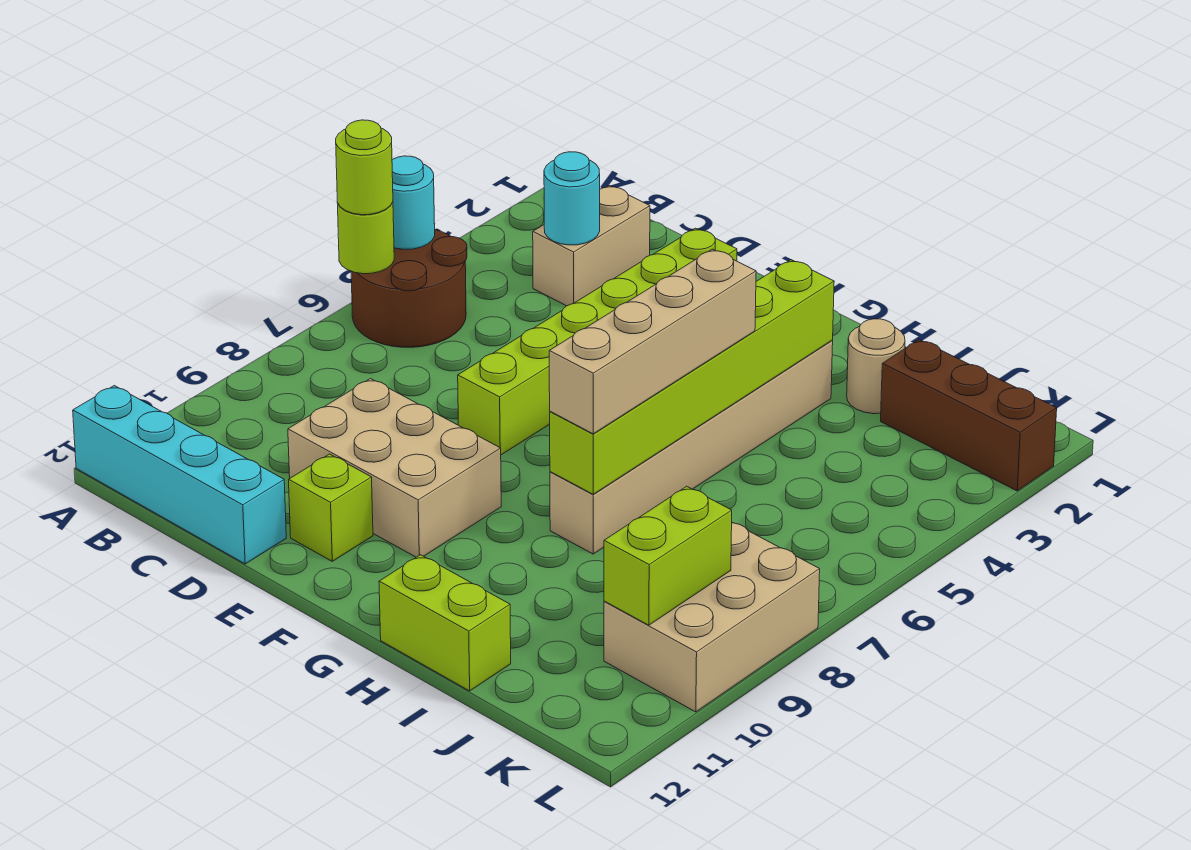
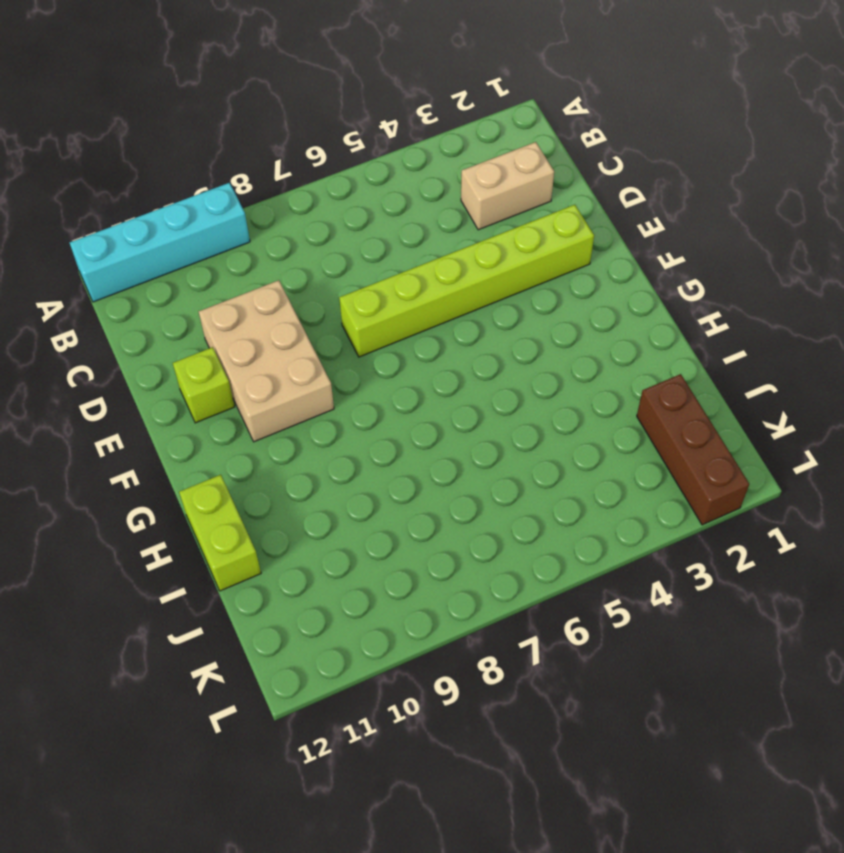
cyan 1x4 brick [70,183,250,302] -> cyan 1x4 brick turned to [73,386,286,564]
none -> brown 2x2 round brick [351,230,467,347]
none -> tan 1x6 brick [550,341,833,554]
none -> tan 1x1 round brick [847,319,905,414]

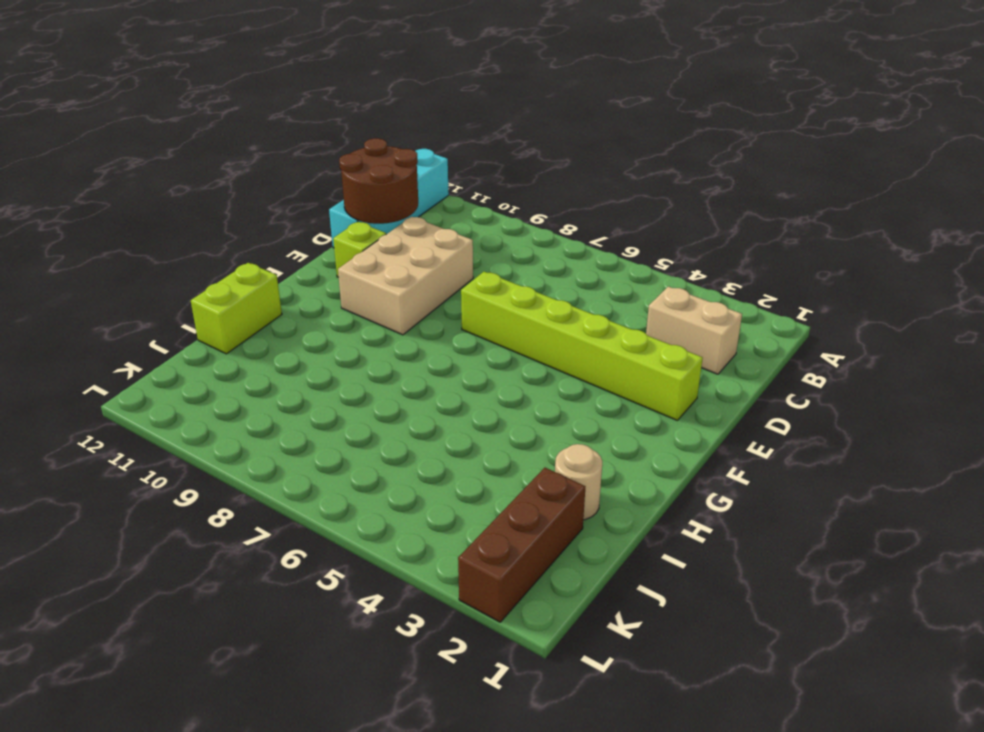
brown 2x2 round brick [339,138,418,224] -> brown 2x2 round brick moved to [351,230,467,347]
none -> tan 1x6 brick [550,341,833,554]
none -> tan 2x3 brick [604,522,820,712]
none -> cyan 1x1 round brick [392,156,435,249]

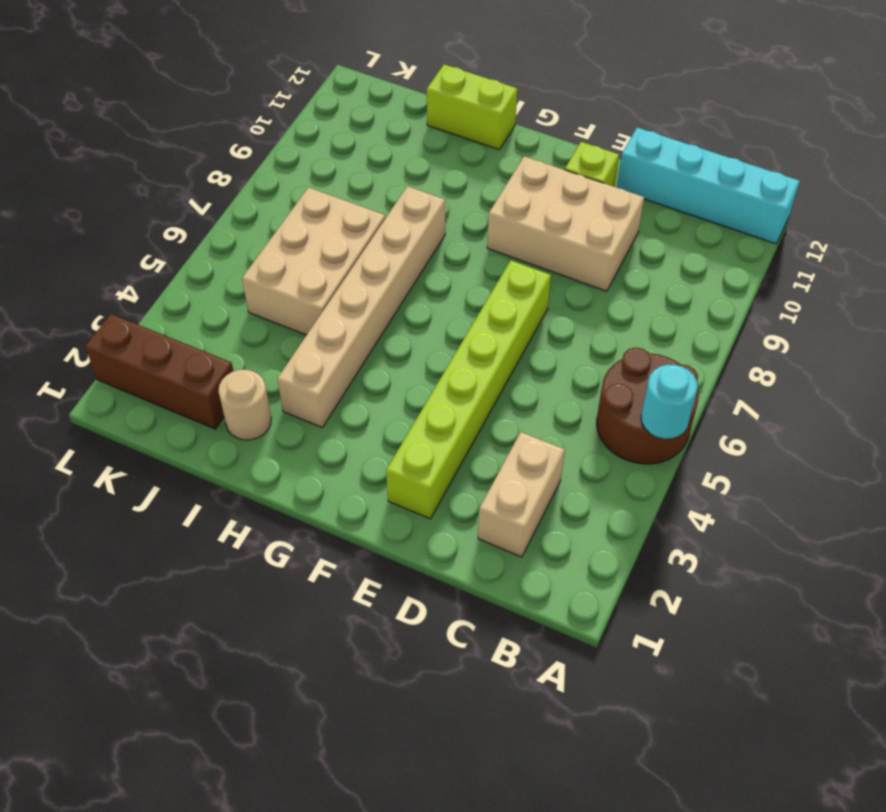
tan 2x3 brick [242,187,385,335] -> tan 2x3 brick moved to [604,522,820,712]
none -> lime 1x1 round brick [338,202,394,274]
none -> cyan 1x1 round brick [544,152,600,245]
none -> lime 1x6 brick [550,260,834,494]

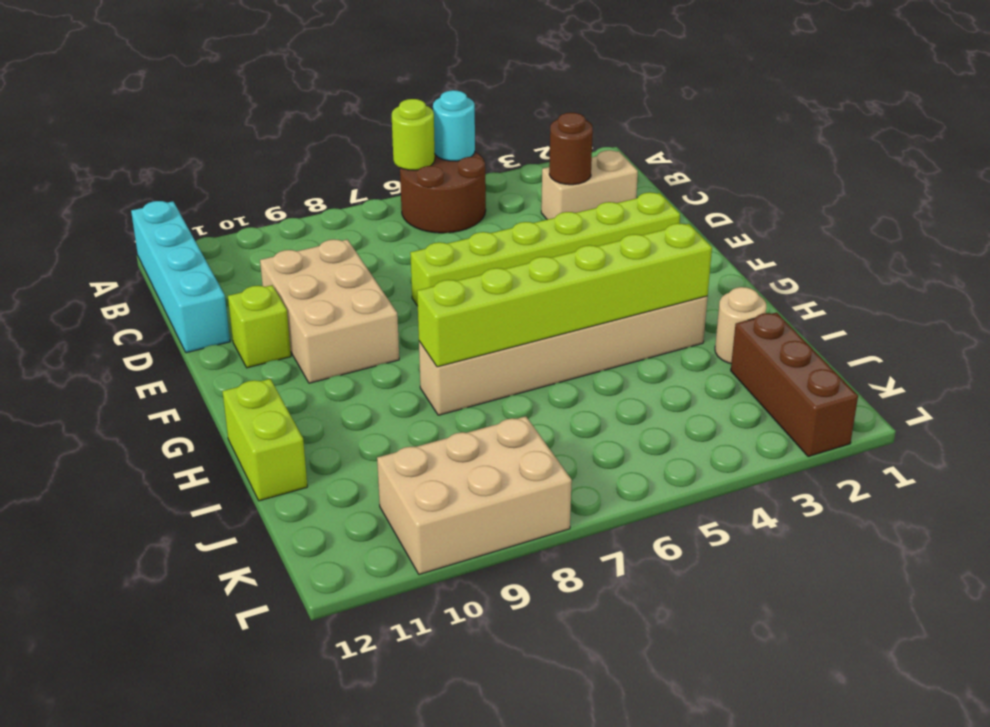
brown 1x1 round brick [549,112,593,185] -> cyan 1x1 round brick [544,152,600,245]
none -> lime 1x2 brick [604,486,732,625]
none -> lime 1x1 round brick [336,120,393,215]
none -> tan 1x4 brick [549,249,756,434]

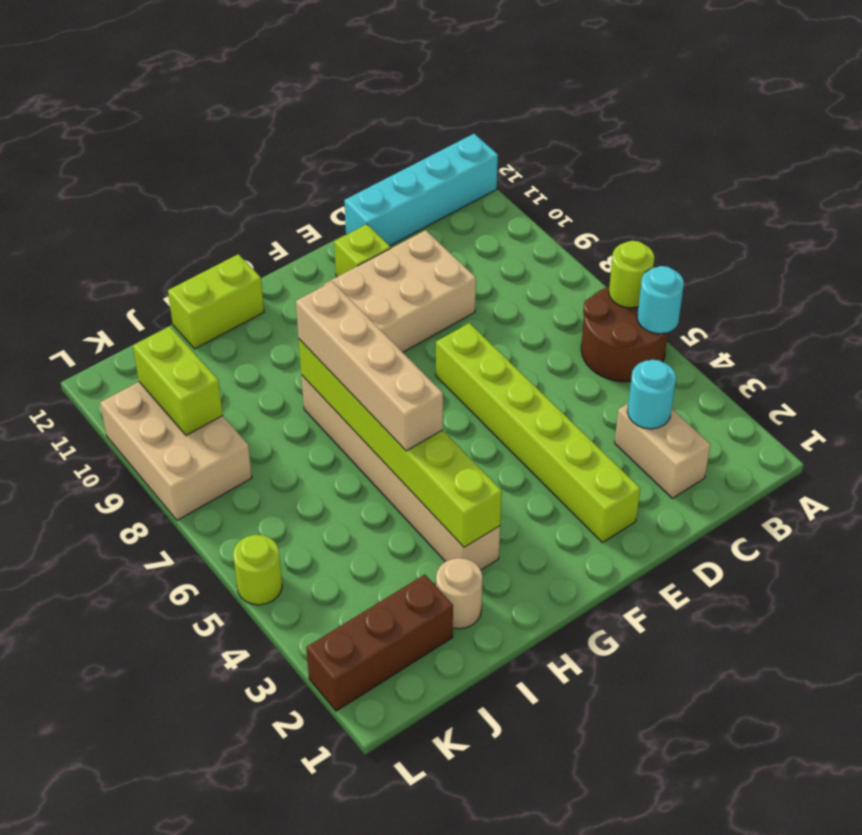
lime 1x1 round brick [233,535,282,605] -> lime 1x1 round brick moved to [336,120,393,215]

